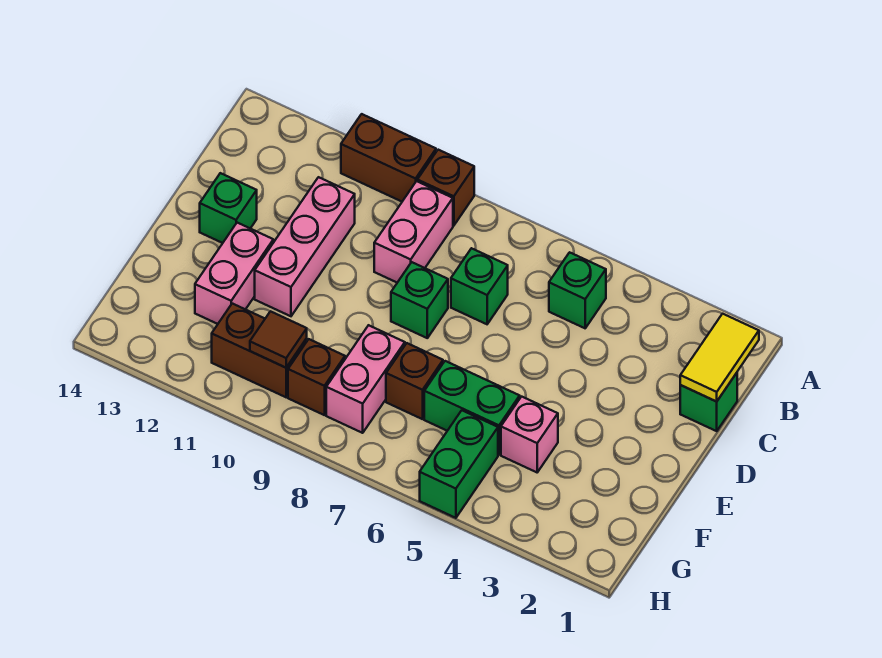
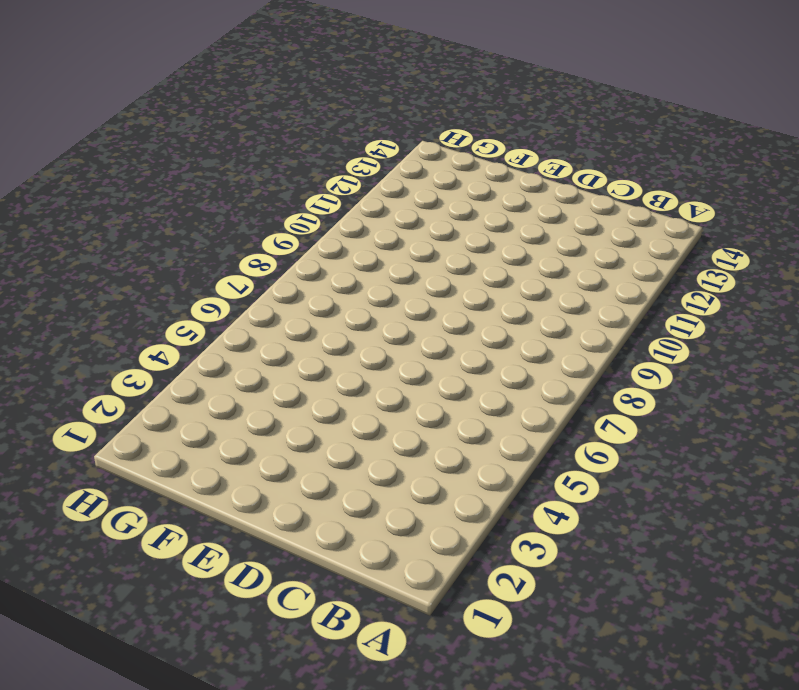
none -> brown 1x1 brick [417,150,474,226]
none -> brown 1x2 brick [341,114,436,202]
none -> green 1x1 brick [549,252,606,328]

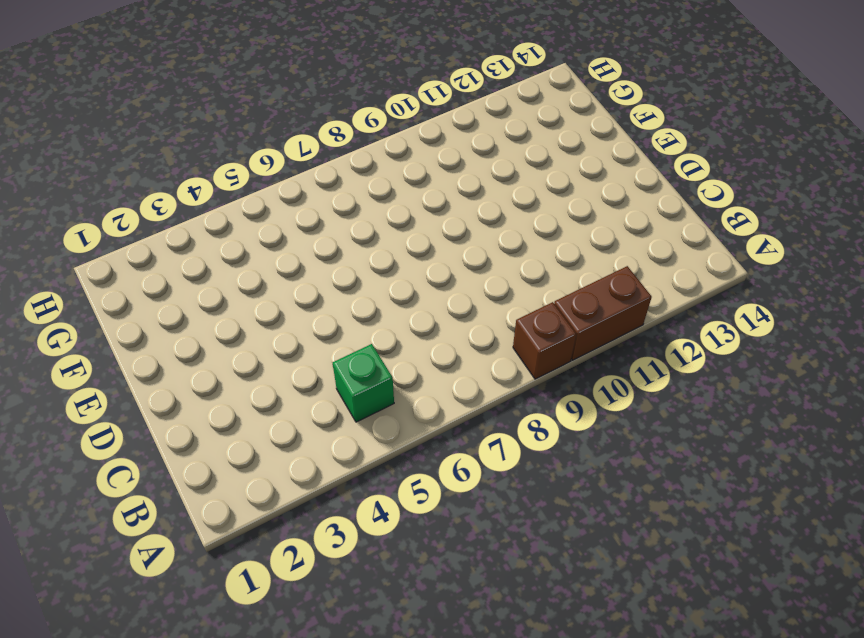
none -> pink 1x2 brick [374,181,453,283]
none -> green 1x1 brick [680,373,737,431]
none -> green 1x1 brick [451,248,508,324]

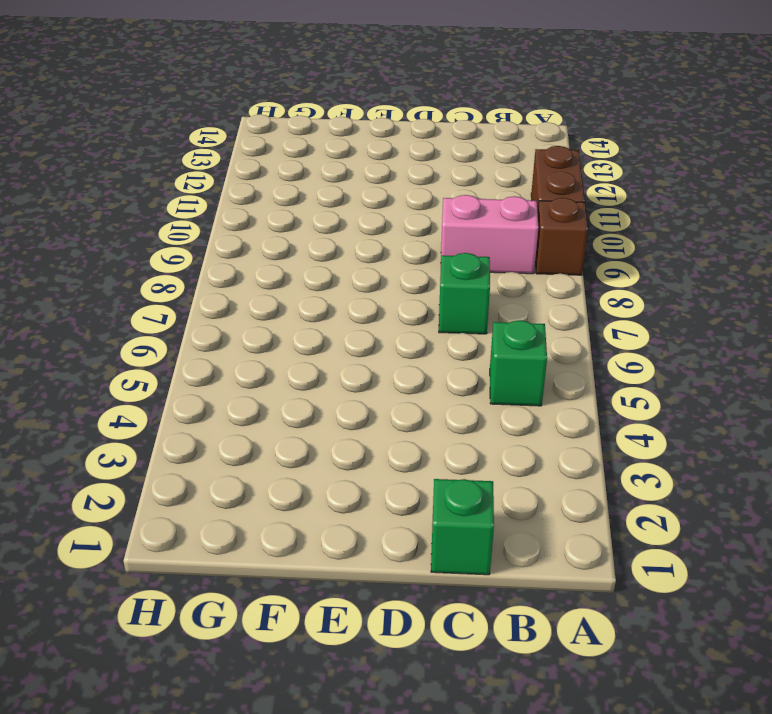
none -> pink 1x3 brick [255,177,355,316]
none -> green 1x1 brick [391,262,448,338]
none -> green 1x1 brick [200,173,257,243]

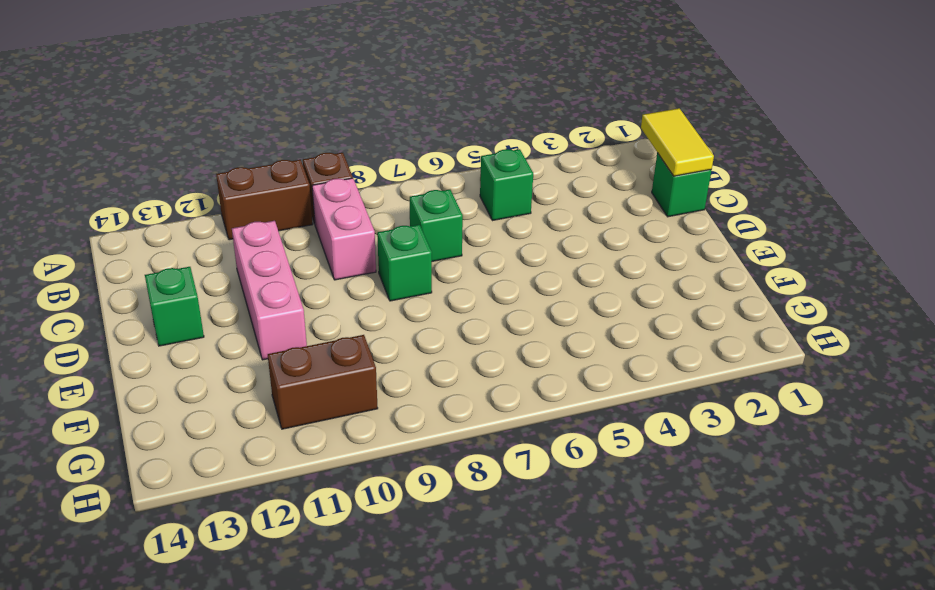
none -> pink 1x2 brick [195,223,273,324]
none -> pink 1x1 brick [501,397,558,472]
none -> green 1x2 brick [424,361,520,455]

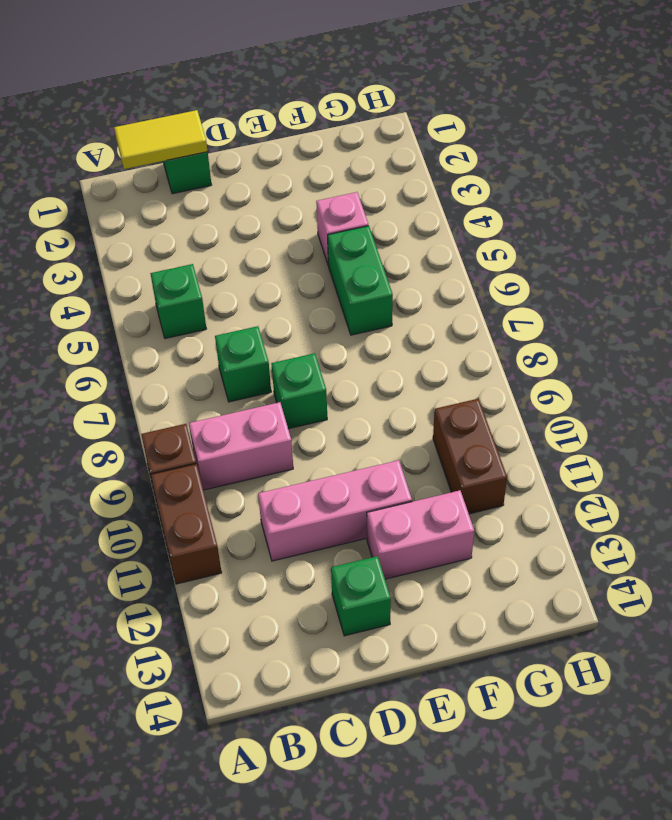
none -> brown 1x1 brick [386,343,443,419]
none -> pink 1x2 brick [326,325,405,433]
none -> green 1x2 brick [420,410,498,518]

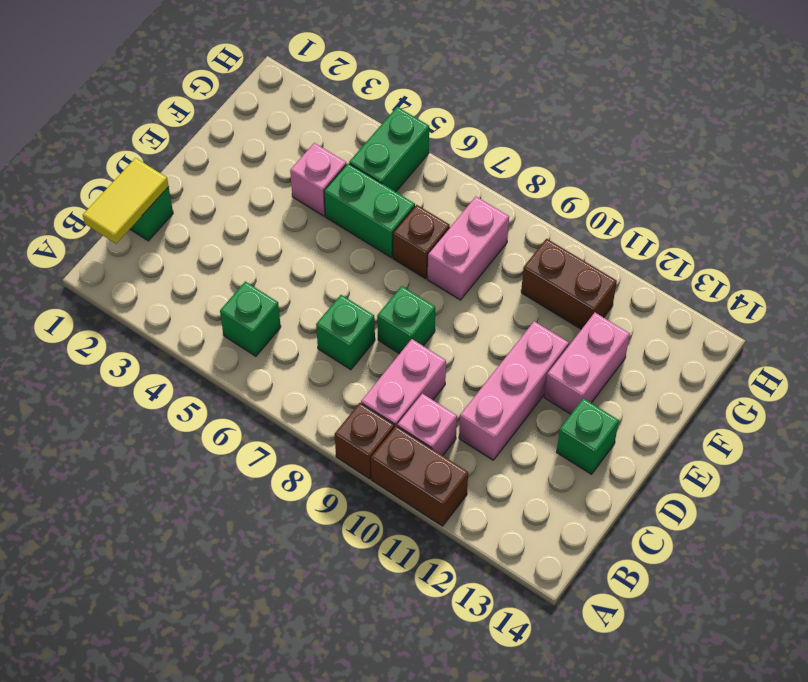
pink 1x1 brick [397,394,457,455] -> none
none -> brown 1x1 brick [288,339,345,415]
none -> brown 1x1 tile [250,311,307,368]

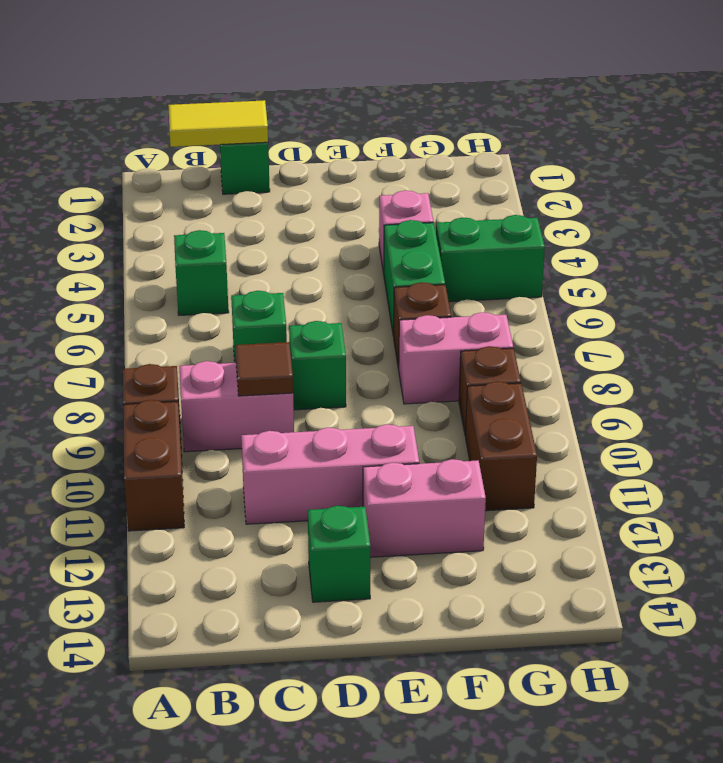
brown 1x1 tile [235,342,293,396] -> brown 1x1 tile moved to [250,311,307,368]

